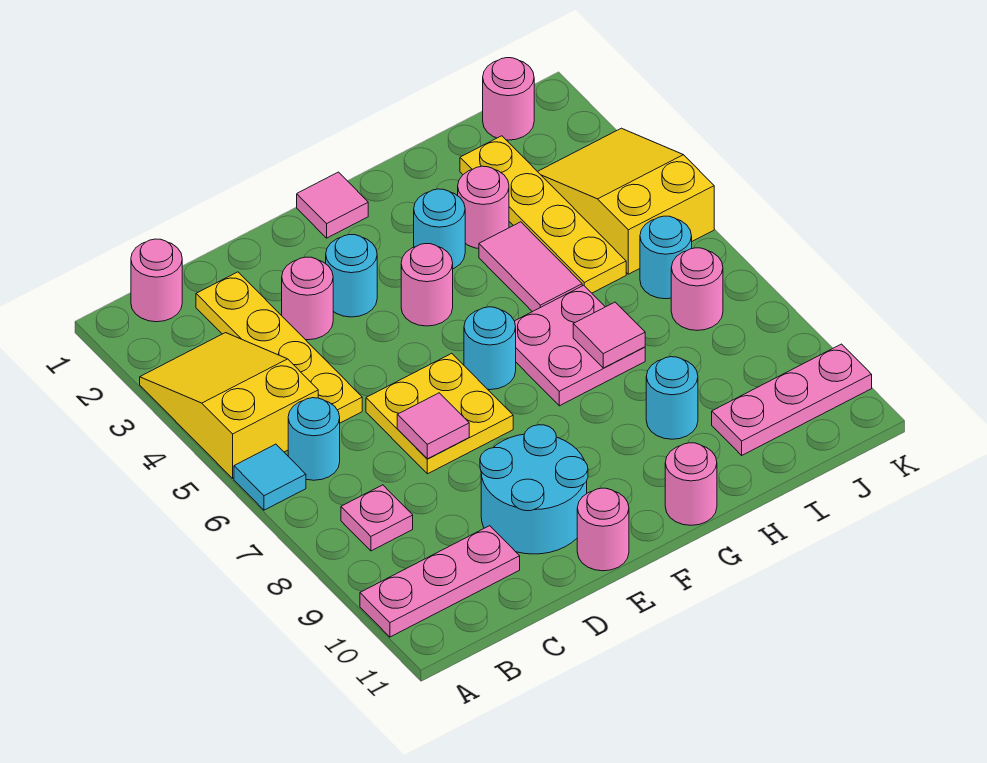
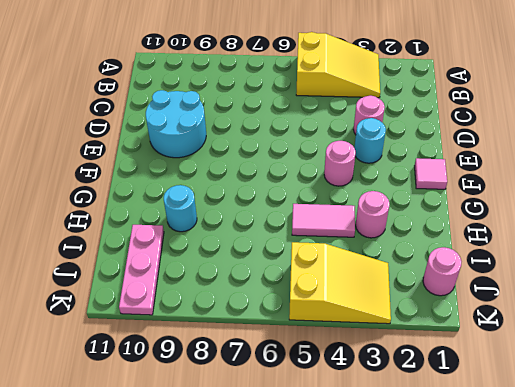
none -> cyan 1x1 tile [234,444,306,510]
none -> pink 1x3 plate [360,526,520,637]
none -> pink 1x1 round brick [131,239,182,322]

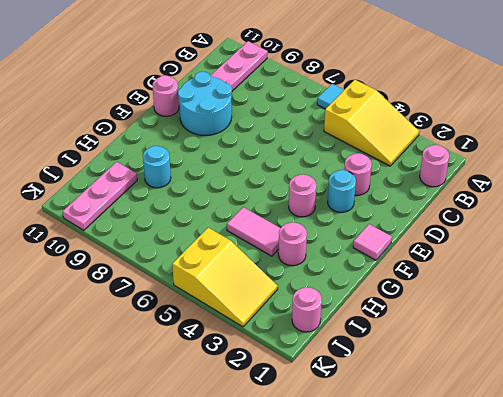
none -> cyan 1x1 round brick [288,398,340,480]
none -> pink 1x1 plate [341,485,413,551]
none -> yellow 1x4 plate [196,272,362,423]

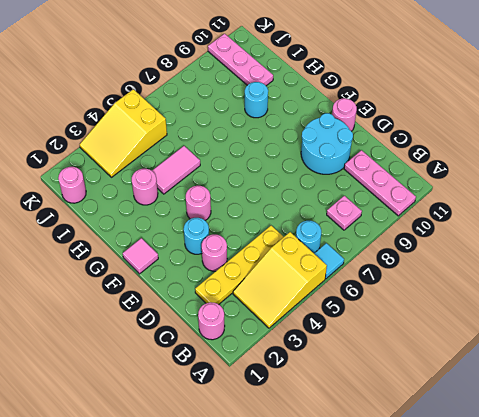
none -> yellow 2x2 plate [366,353,513,474]
none -> cyan 1x1 round brick [464,307,516,390]
none -> cyan 1x1 round brick [414,189,465,269]

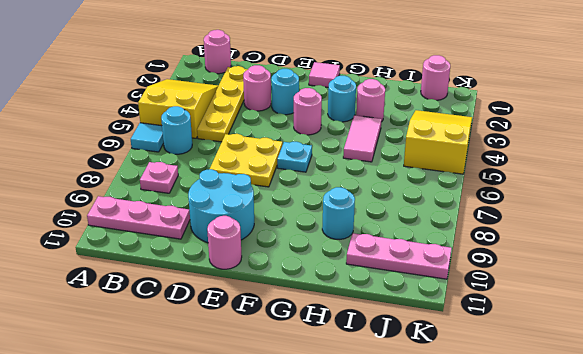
cyan 1x1 plate [277,142,312,172] -> cyan 1x1 round brick [464,307,516,390]
none -> pink 2x2 plate [515,285,645,406]
none -> pink 1x1 round brick [665,443,717,525]
none -> yellow 1x4 plate [460,136,626,293]

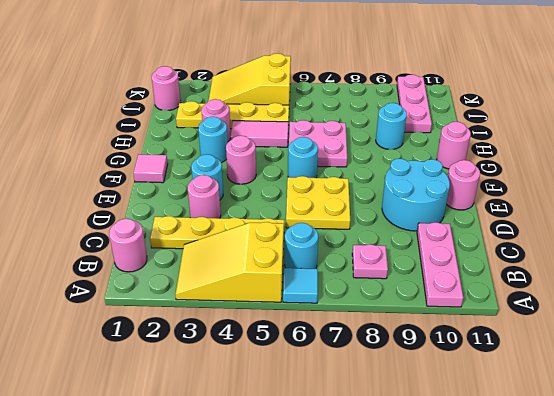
none -> cyan 1x1 round brick [640,216,692,299]
none -> pink 1x1 round brick [671,248,723,330]
none -> pink 1x1 tile [397,393,469,459]

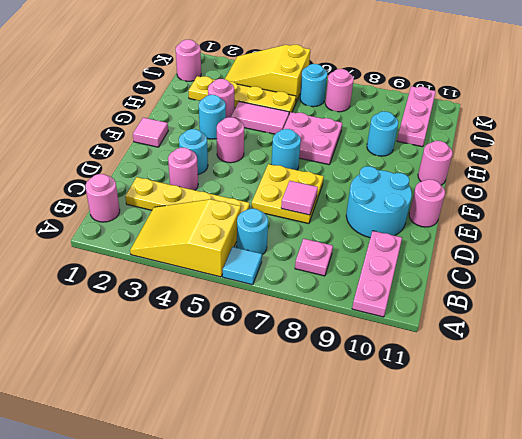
none -> pink 1x1 tile [573,302,645,368]

